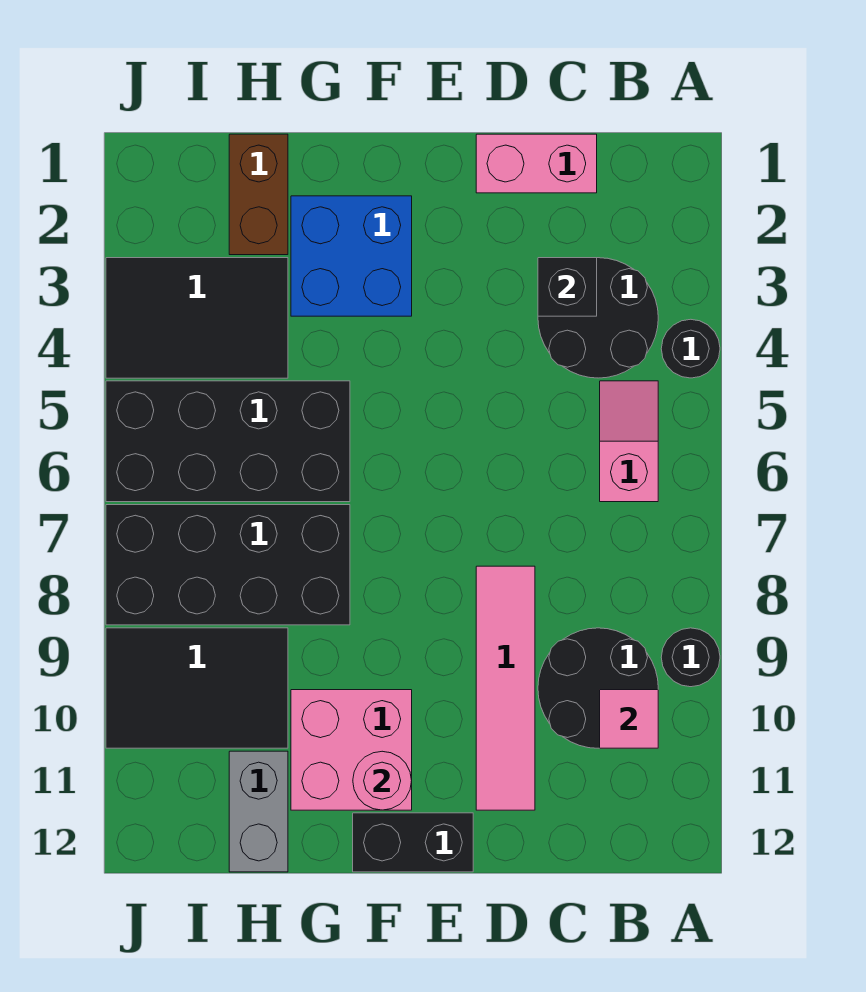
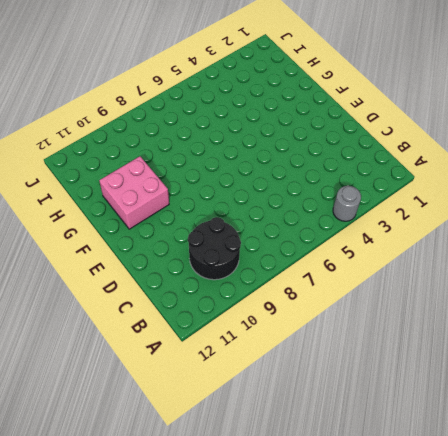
grey 1x1 round brick [333,186,361,221] -> black 1x1 round brick [661,319,720,378]
none -> black 1x1 round brick [661,628,720,687]
none -> black 2x2 round brick [538,258,658,378]
none -> pink 1x2 slope [600,381,658,502]

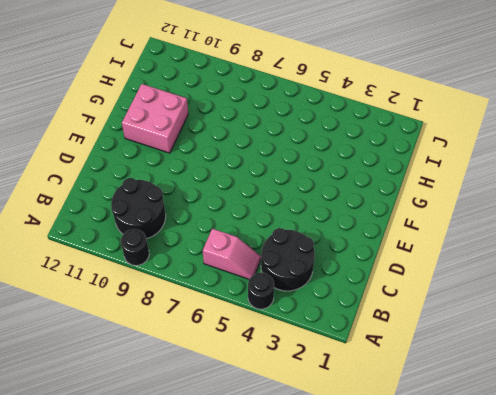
none -> pink 1x2 brick [476,134,597,193]
none -> pink 1x4 tile [476,566,535,810]
none -> black 1x2 brick [353,813,473,872]

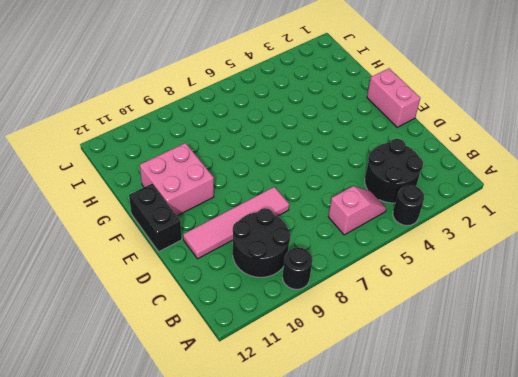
pink 1x2 brick [367,68,420,127] -> pink 1x2 brick moved to [476,134,597,193]
none -> blue 2x2 brick [291,196,412,316]
none -> black 2x4 brick [106,381,350,502]
none -> black 2x4 brick [106,505,350,625]

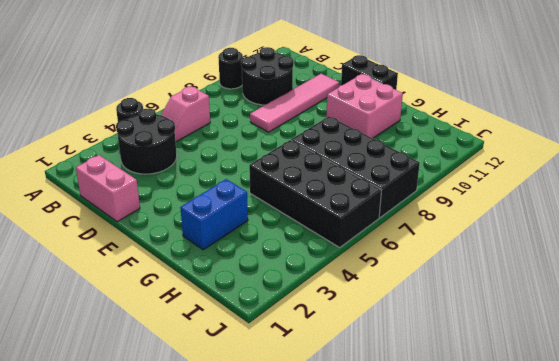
blue 1x2 brick [180,179,248,250] -> blue 2x2 brick [291,196,412,316]
none -> brown 1x2 brick [229,134,288,255]
none -> black 2x3 tile [106,258,288,378]
none -> black 2x3 tile [106,628,288,748]

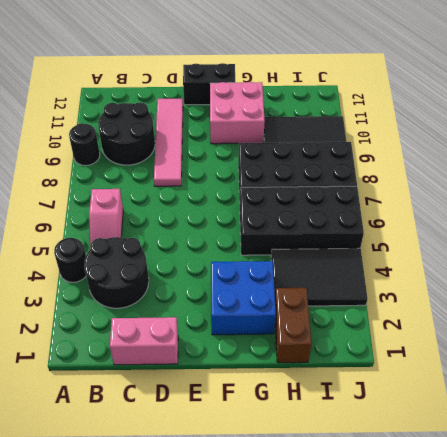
none -> grey 1x2 brick [229,751,288,872]
none -> pink 1x1 tile [600,690,658,748]
none -> black 1x1 brick [538,258,597,316]

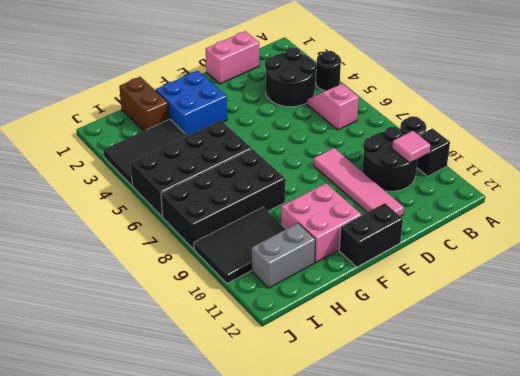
black 1x1 brick [417,129,450,176] -> black 1x1 brick moved to [538,258,597,316]
grey 1x2 brick [252,223,315,288] -> grey 1x2 brick turned to [229,751,288,872]
none -> pink 1x1 round brick [353,751,412,810]

